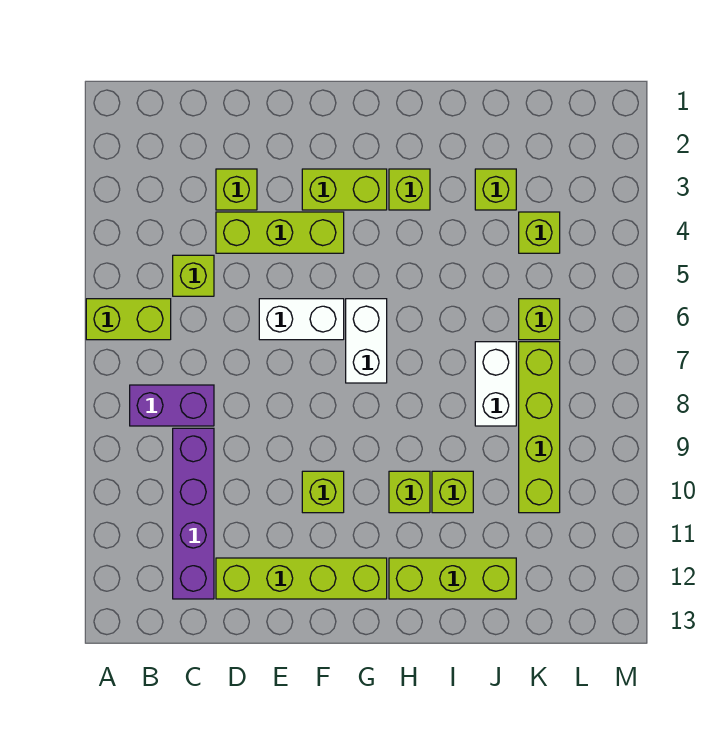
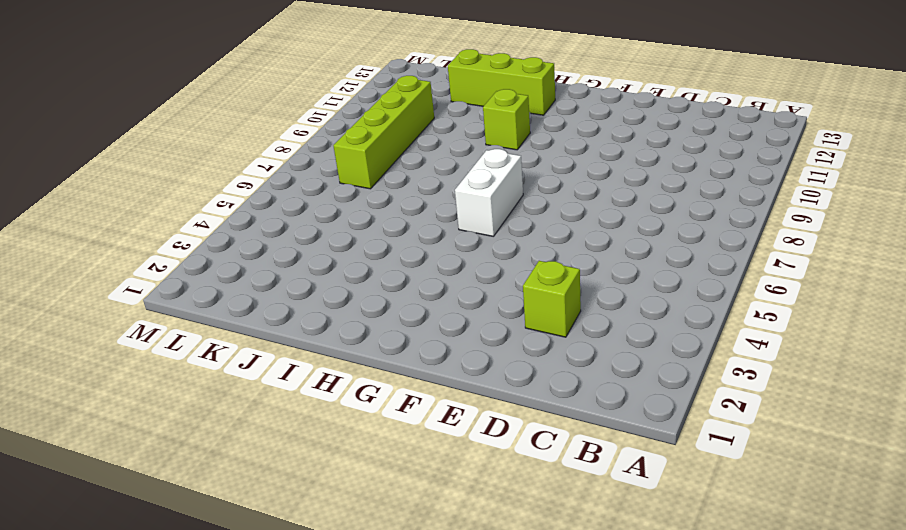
none -> lime 1x2 brick [86,299,171,340]
none -> purple 1x2 brick [130,385,214,426]
none -> lime 1x1 brick [173,255,214,296]

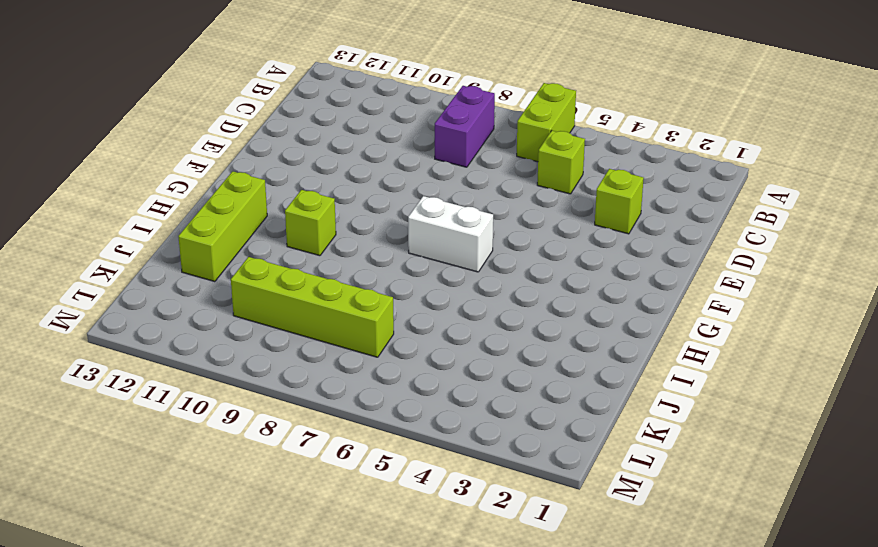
none -> purple 1x4 brick [173,428,214,599]
none -> lime 1x3 brick [216,212,344,253]
none -> lime 1x4 brick [216,558,387,599]

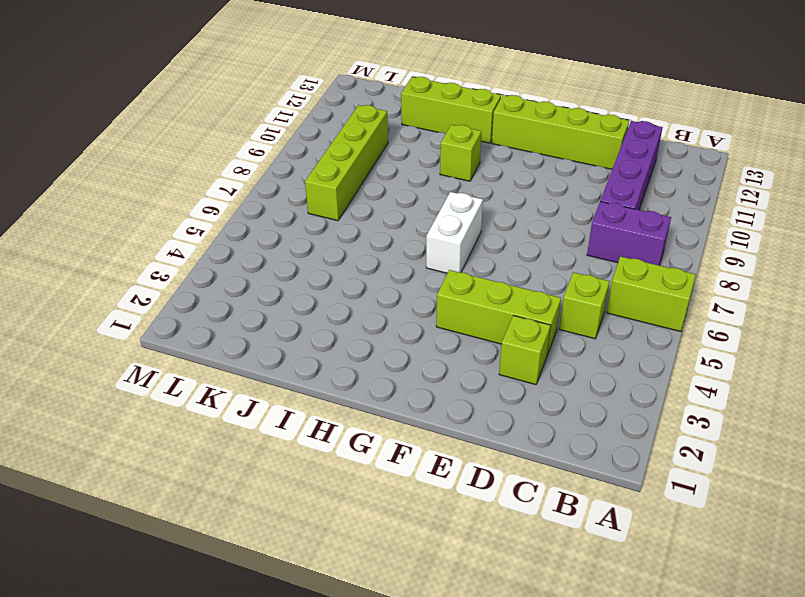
none -> white 1x2 brick [259,299,344,340]
none -> lime 1x2 brick [302,169,387,210]
none -> lime 1x1 brick [302,471,344,513]

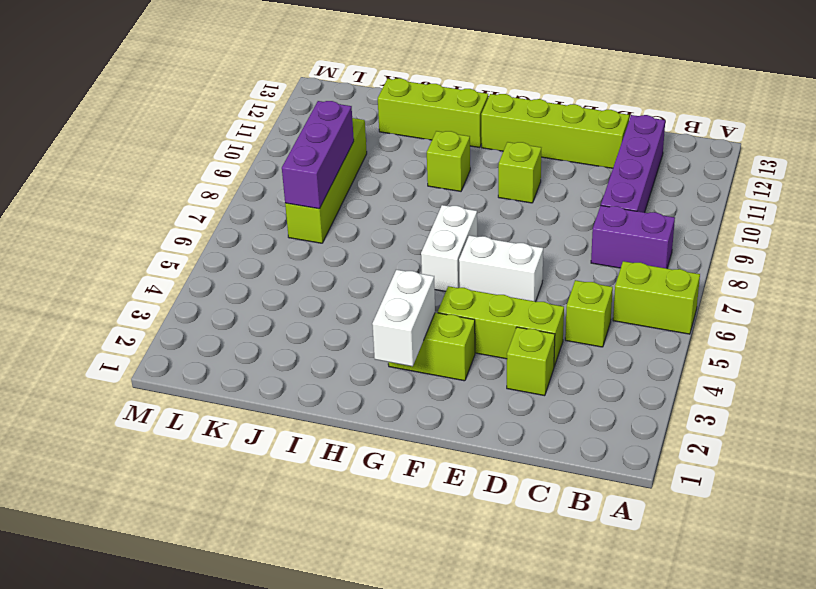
white 1x2 brick [372,270,435,366] -> white 1x2 brick moved to [475,342,516,426]
purple 1x3 brick [282,101,354,209] -> none
none -> lime 1x1 brick [389,169,430,210]
none -> lime 1x1 brick [432,471,473,513]
none -> lime 1x1 brick [475,169,516,210]

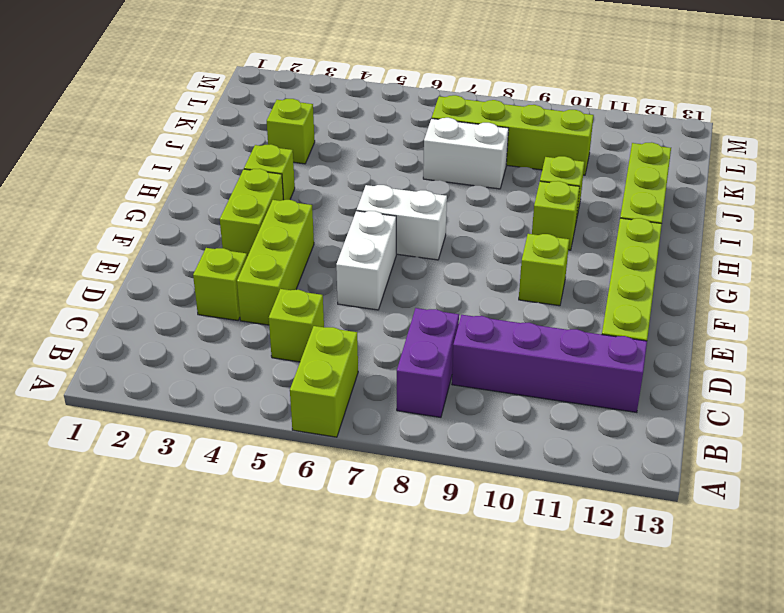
none -> lime 1x1 brick [519,212,560,253]
none -> lime 1x1 brick [519,299,560,340]

